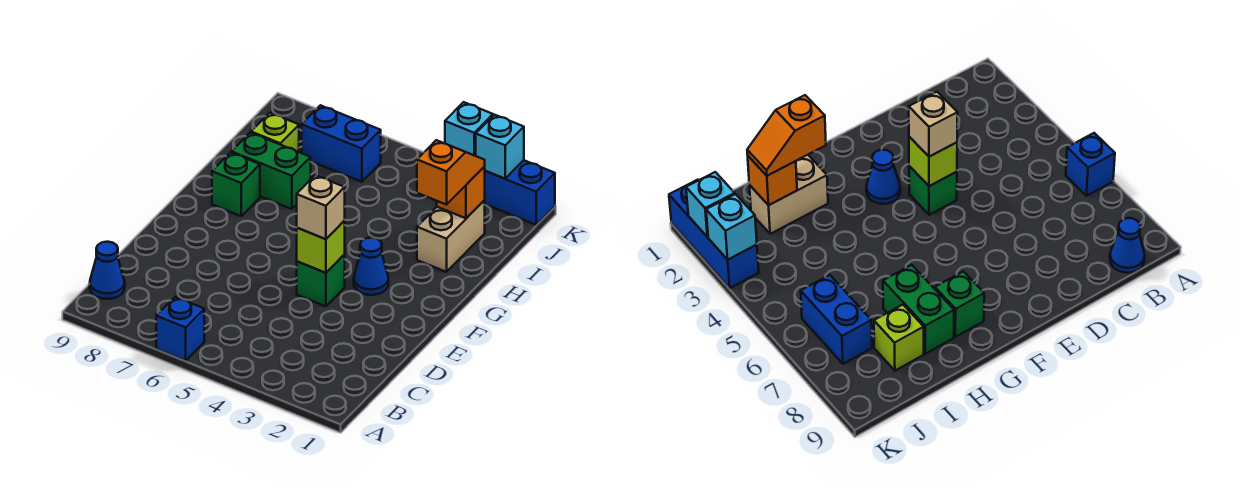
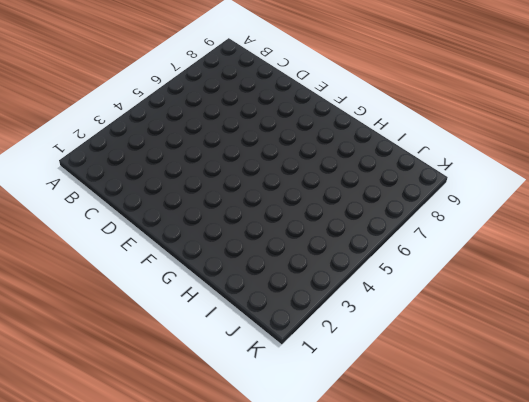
none -> blue 1x1 brick [156,297,204,361]
none -> blue 1x1 cone [90,242,125,299]
none -> green 1x1 brick [297,255,345,306]

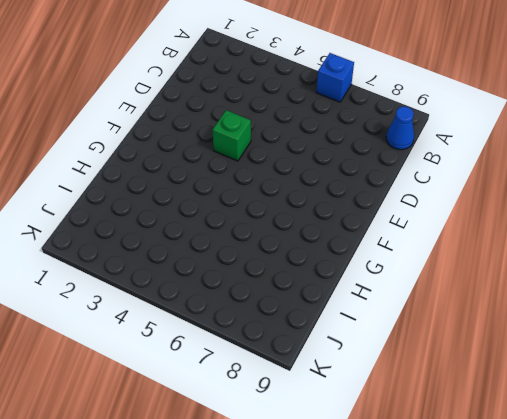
none -> blue 1x1 cone [354,238,388,295]
none -> green 1x1 brick [212,152,260,216]
none -> tan 1x2 brick [417,200,485,272]

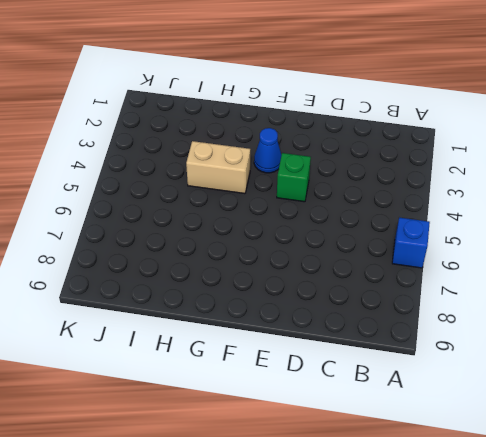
tan 1x2 brick [186,141,250,194] -> tan 1x2 brick moved to [417,200,485,272]
none -> blue 1x1 cone [90,242,125,299]
none -> green 1x1 brick [212,152,260,216]
none -> green 1x2 brick [231,133,311,209]

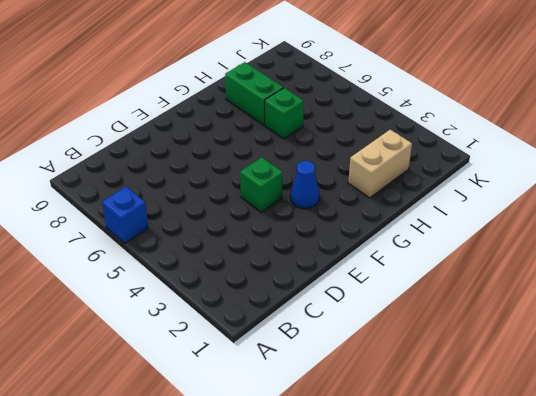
green 1x1 brick [265,88,304,139] -> green 1x1 brick moved to [212,152,260,216]
none -> blue 1x1 cone [90,242,125,299]
none -> lime 1x1 brick [251,113,299,152]
none -> blue 1x2 brick [302,105,381,182]

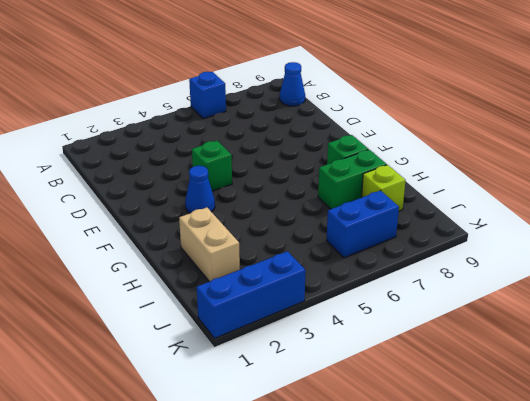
none -> lime 1x1 brick [297,221,345,273]
none -> orange 1x1 brick [437,167,485,218]
none -> cyan 1x1 brick [476,115,524,179]

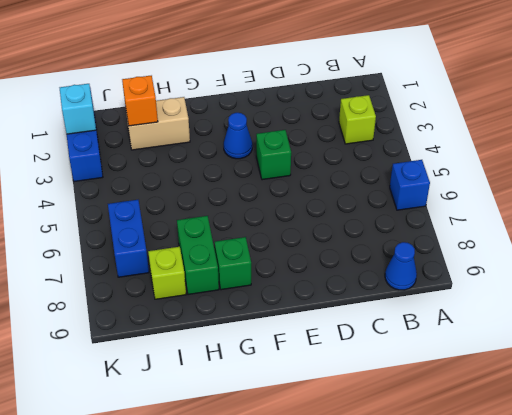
lime 1x1 brick [339,95,376,144] -> lime 1x1 brick moved to [297,221,345,273]
none -> cyan 1x1 brick [445,102,493,156]
none -> tan 1x1 brick [297,175,345,239]
none -> orange 1x2 slope [417,140,485,205]

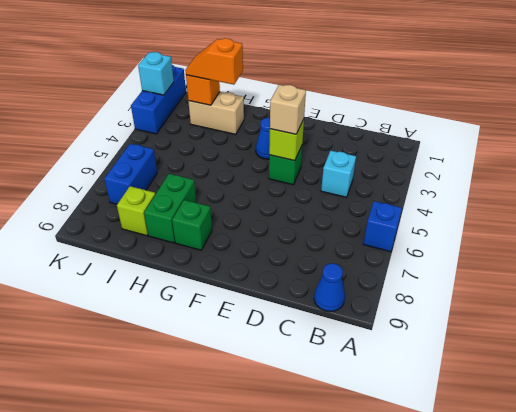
cyan 1x1 brick [321,151,356,197] -> cyan 1x1 brick moved to [445,102,493,156]

